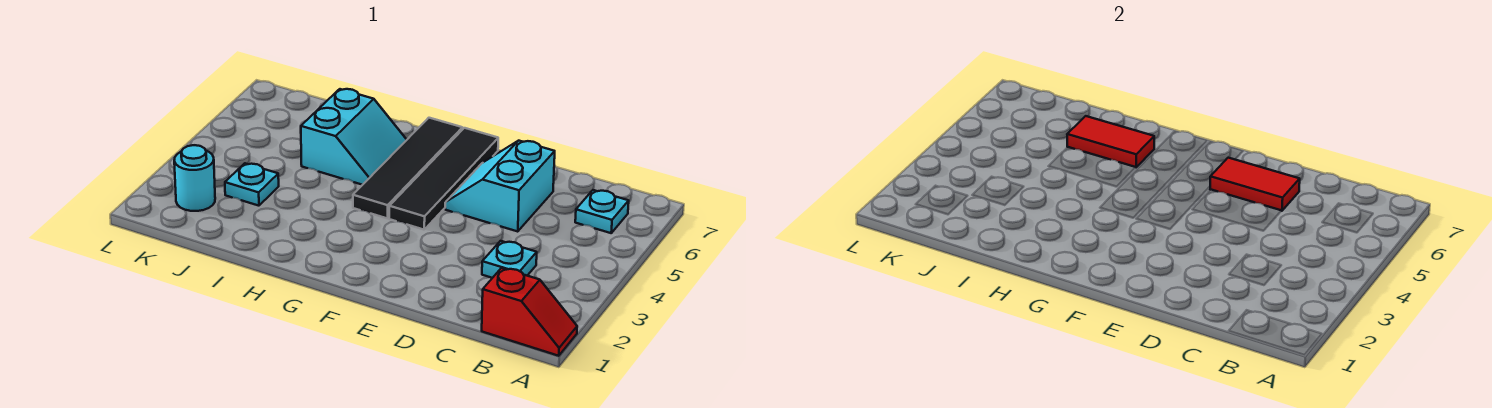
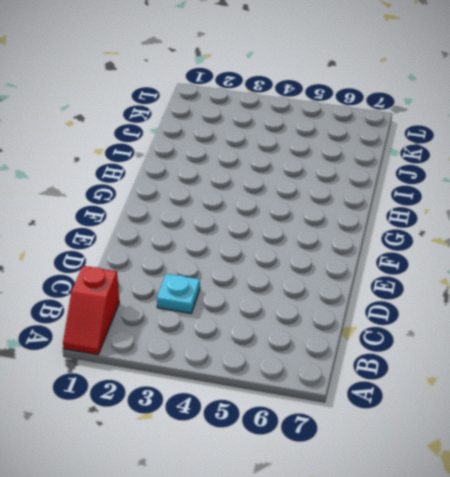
none -> cyan 1x1 plate [575,190,629,233]
none -> cyan 2x2 slope [445,141,555,232]

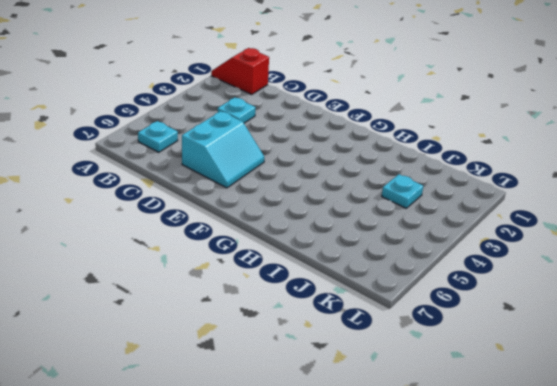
none -> black 1x4 tile [389,128,498,230]
none -> black 1x4 tile [353,118,463,218]

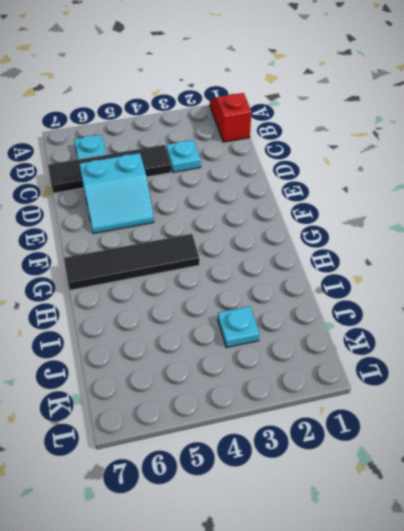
black 1x4 tile [48,145,171,193] -> black 1x4 tile moved to [389,128,498,230]
none -> cyan 2x2 slope [301,89,407,185]
none -> cyan 1x1 round brick [174,145,215,211]

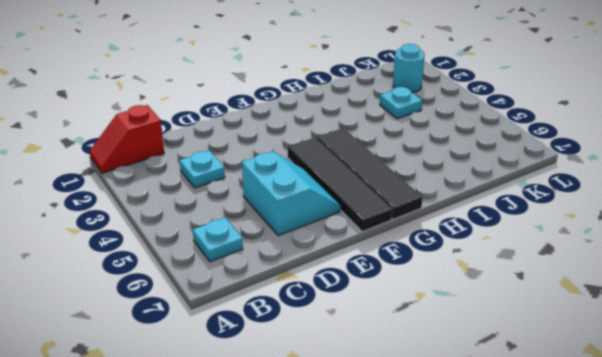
none -> cyan 2x2 slope [301,89,407,185]
none -> red 1x2 tile [1210,158,1300,211]

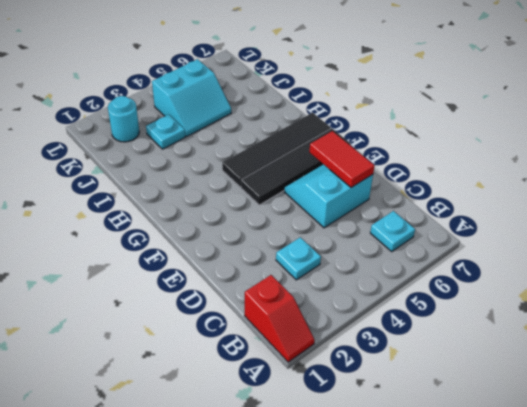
cyan 2x2 slope [152,59,231,136] -> cyan 2x2 slope moved to [301,89,407,185]
none -> red 1x2 tile [1067,116,1154,167]

